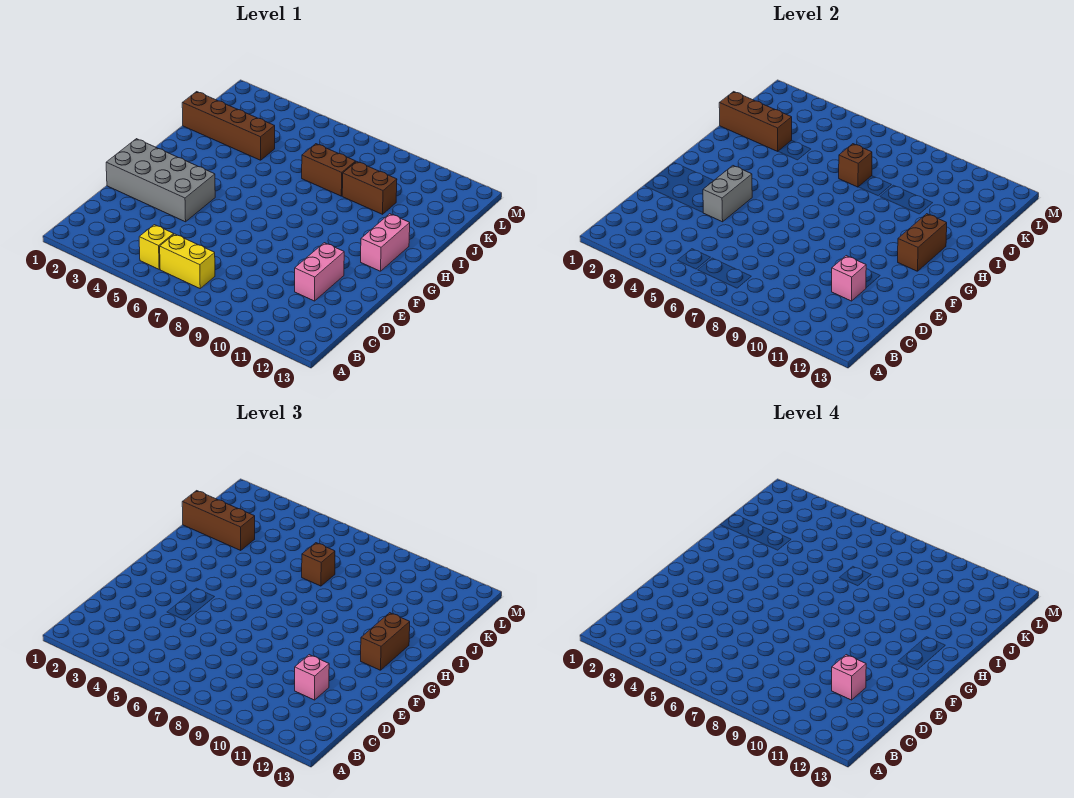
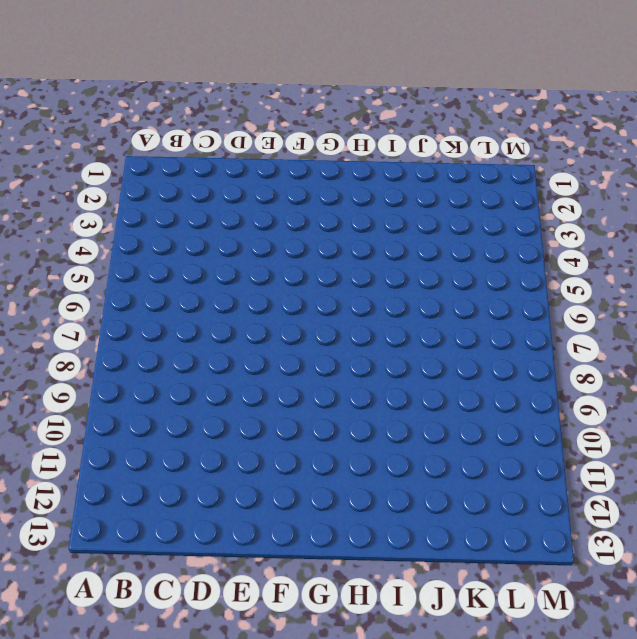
none -> yellow 1x1 brick [139,225,174,269]
none -> yellow 1x2 brick [160,234,215,288]
none -> pink 1x2 brick [295,243,344,301]

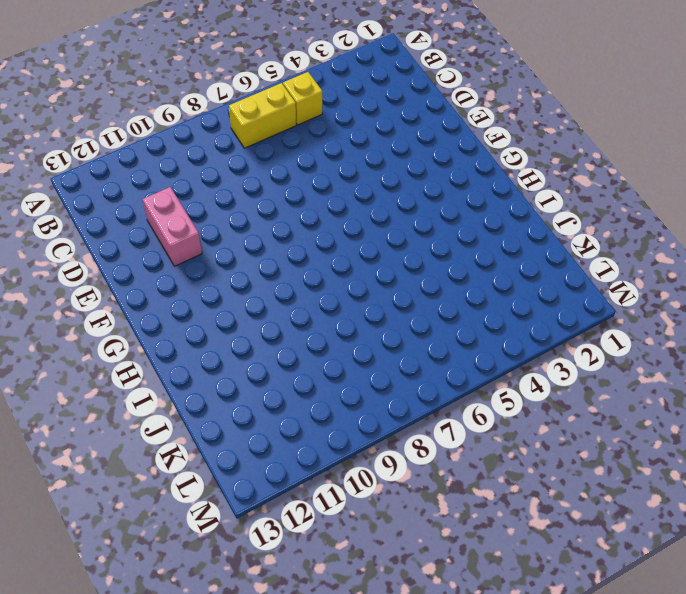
none -> grey 2x4 brick [106,139,215,222]
none -> pink 1x2 brick [361,214,410,271]
none -> brown 1x4 brick [182,92,275,160]

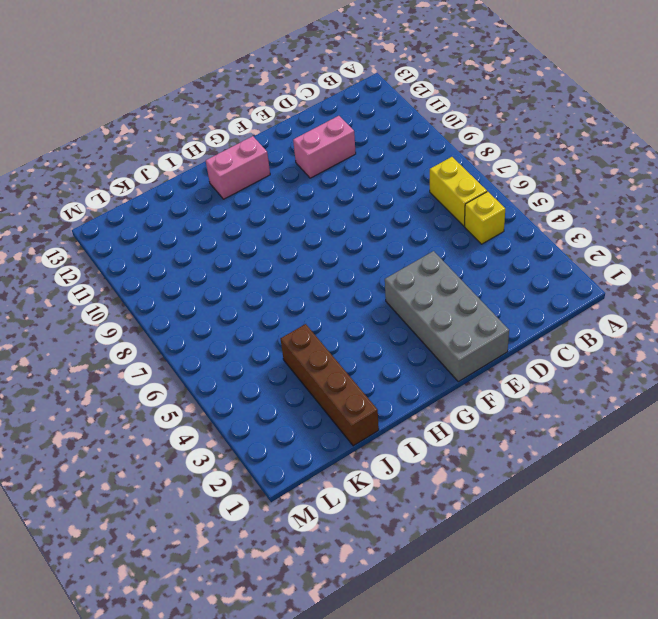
none -> brown 1x2 brick [302,144,356,196]
none -> brown 1x2 brick [342,161,397,214]
none -> pink 1x1 brick [832,256,866,301]

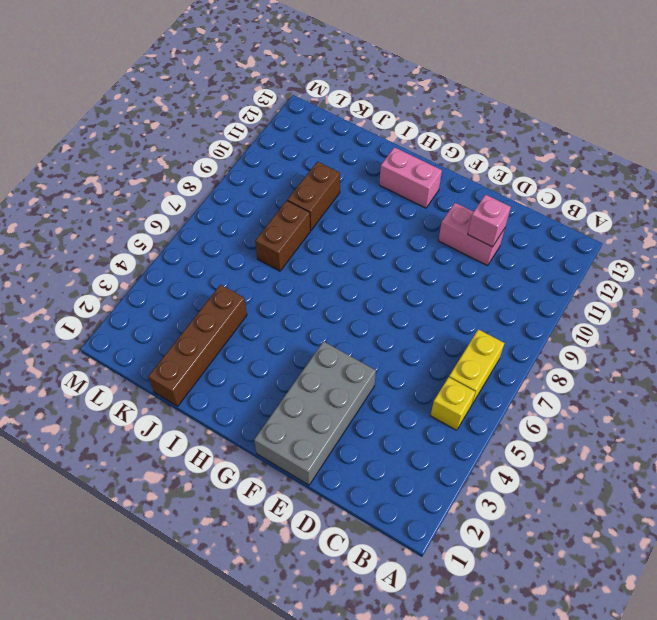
none -> grey 1x2 brick [703,166,752,222]
none -> brown 1x2 brick [898,214,947,271]
none -> brown 1x3 brick [719,92,792,151]

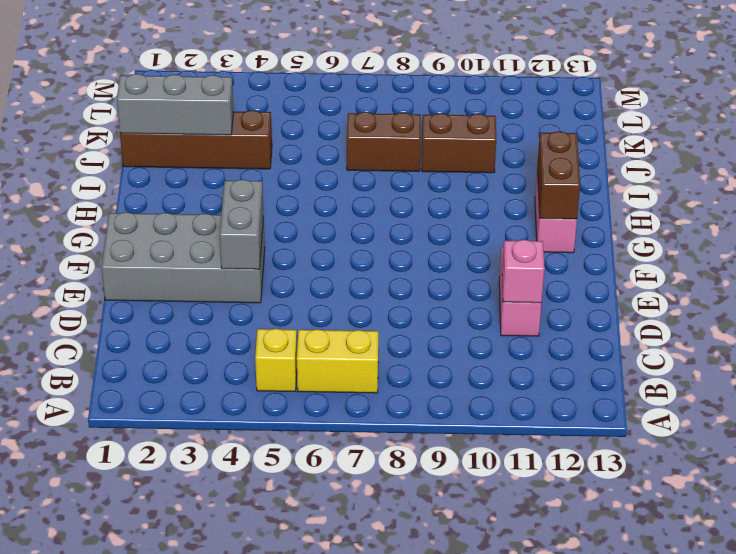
grey 1x3 brick [117,74,234,135] -> brown 1x3 brick [719,92,792,151]
none -> brown 1x1 brick [839,144,872,187]
none -> pink 1x1 brick [295,655,329,700]
none -> brown 1x2 brick [361,613,410,670]

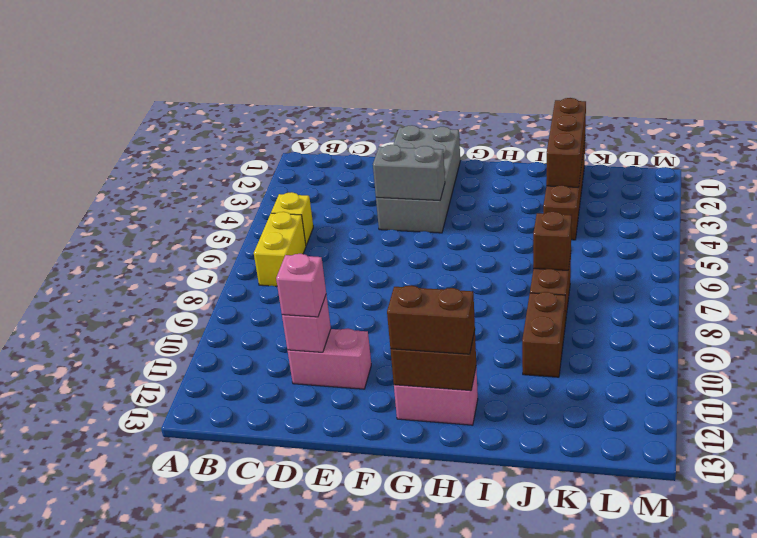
none -> brown 1x3 brick [182,491,255,550]
none -> brown 1x1 brick [302,543,335,586]
none -> pink 1x1 brick [832,655,866,700]

